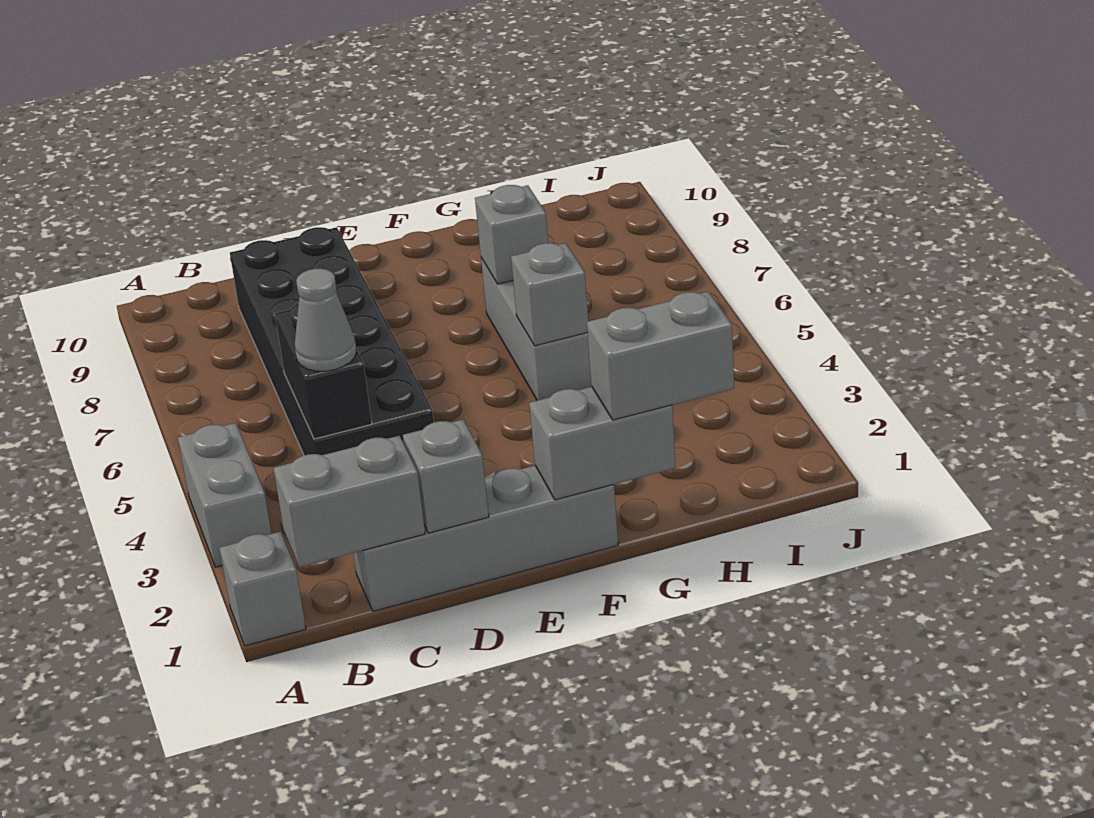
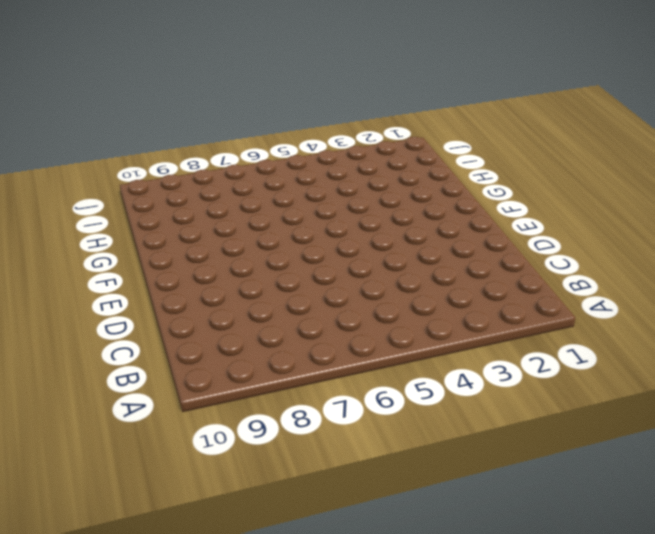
none -> grey 1x1 brick [219,532,306,646]
none -> grey 1x2 brick [178,423,271,567]
none -> grey 1x4 brick [353,466,618,611]

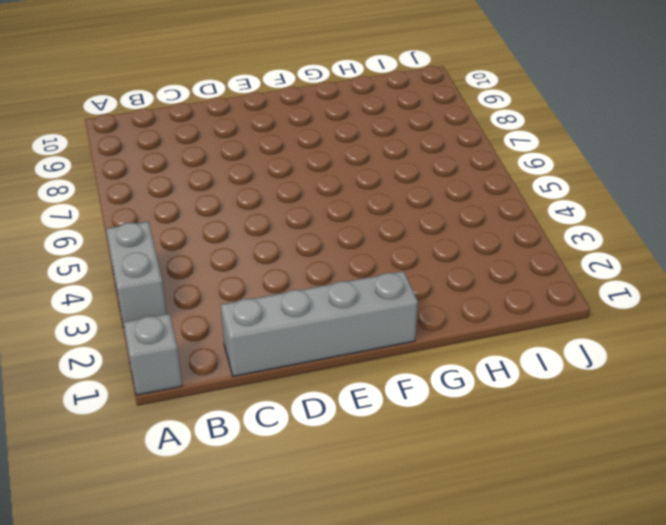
none -> black 2x6 brick [230,227,434,455]
none -> grey 1x3 brick [481,258,592,401]
none -> grey 1x2 brick [274,436,425,567]

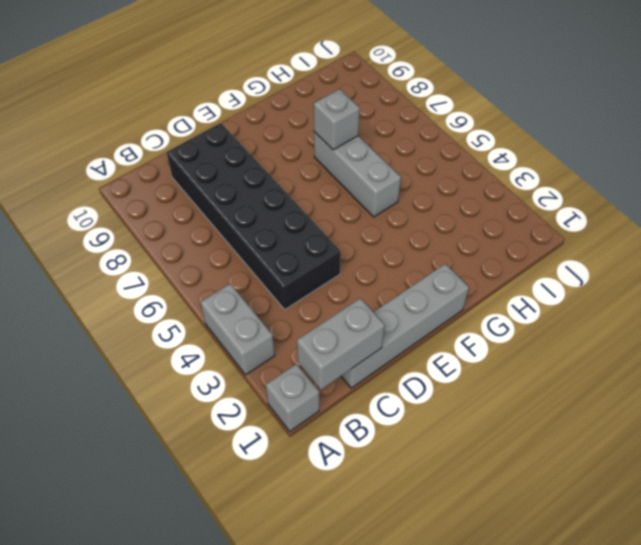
none -> black 1x2 brick [275,303,372,439]
none -> grey 1x1 brick [403,420,489,533]
none -> grey 1x2 brick [529,387,676,500]

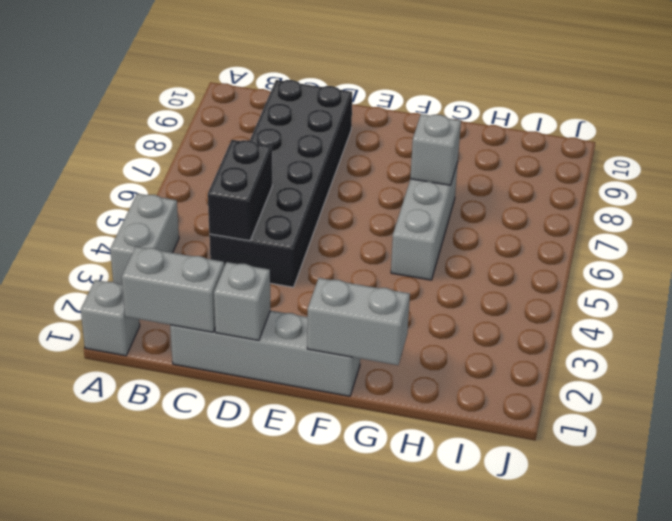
none -> grey 1x1 brick [511,243,588,346]
none -> grey 1x1 cone [295,269,357,371]
none -> grey 1x2 brick [587,292,734,420]

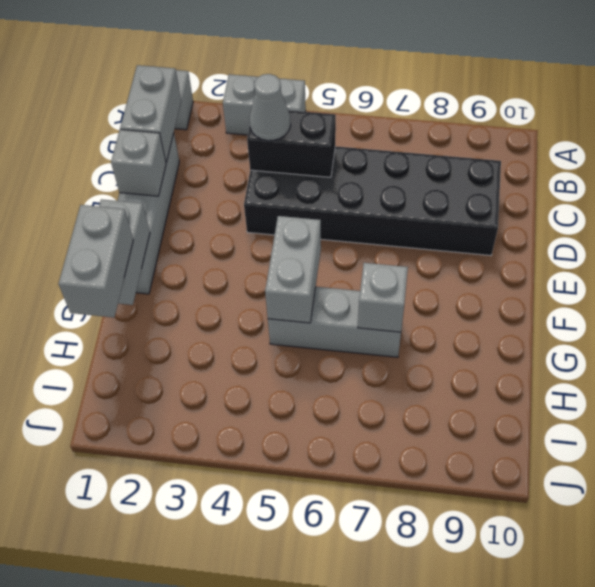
grey 1x2 brick [265,216,321,323] -> grey 1x1 brick [511,243,588,346]

